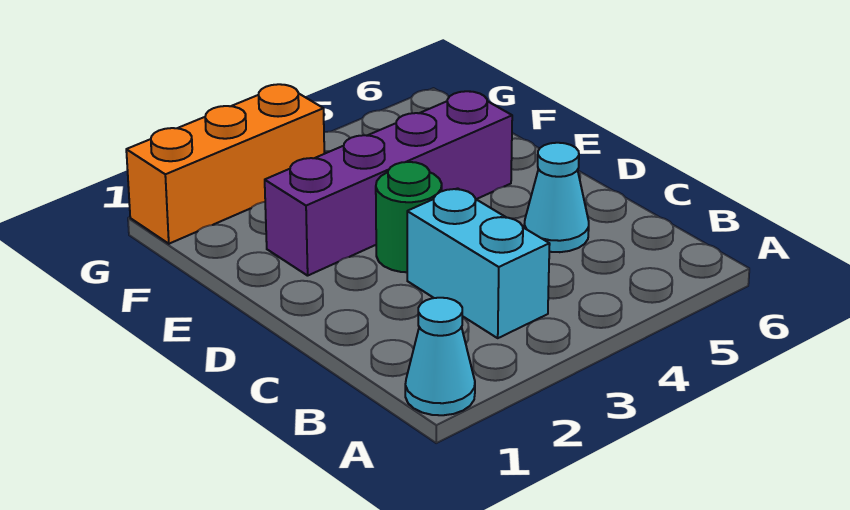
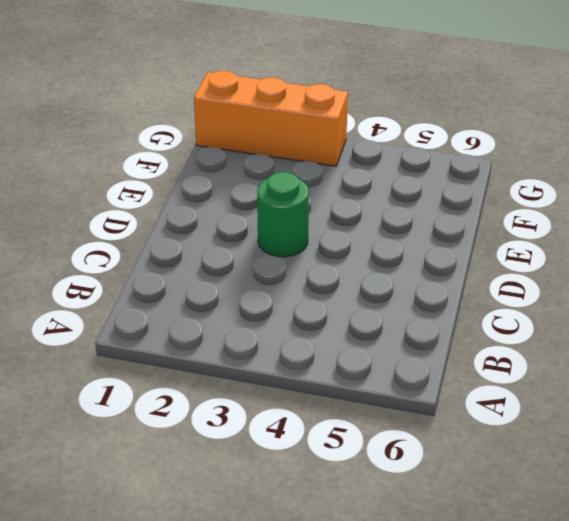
none -> cyan 1x1 cone [405,298,475,415]
none -> cyan 1x2 brick [407,188,550,338]

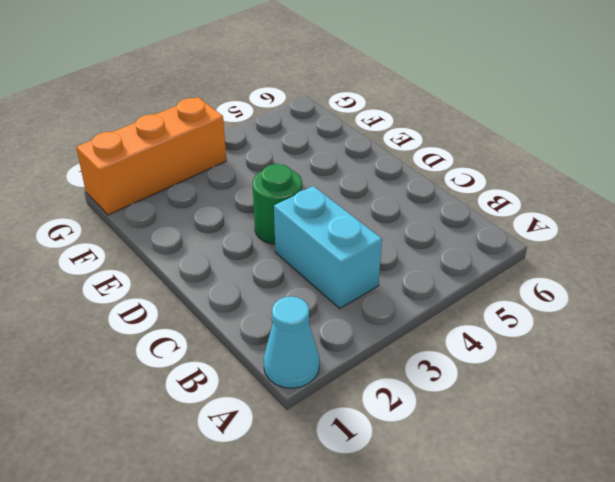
none -> cyan 1x1 cone [524,143,589,252]
none -> purple 1x4 brick [265,91,512,276]

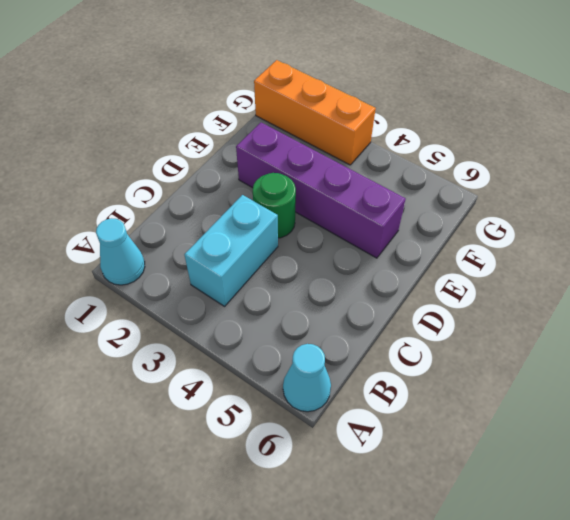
cyan 1x1 cone [283,344,331,412] -> cyan 1x1 cone moved to [524,143,589,252]

